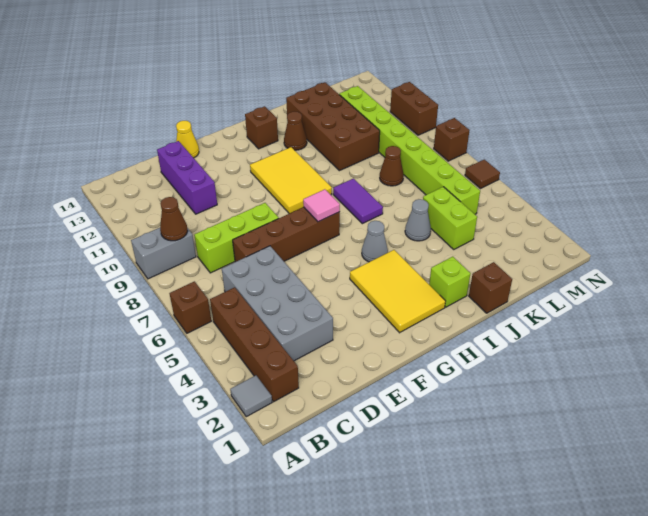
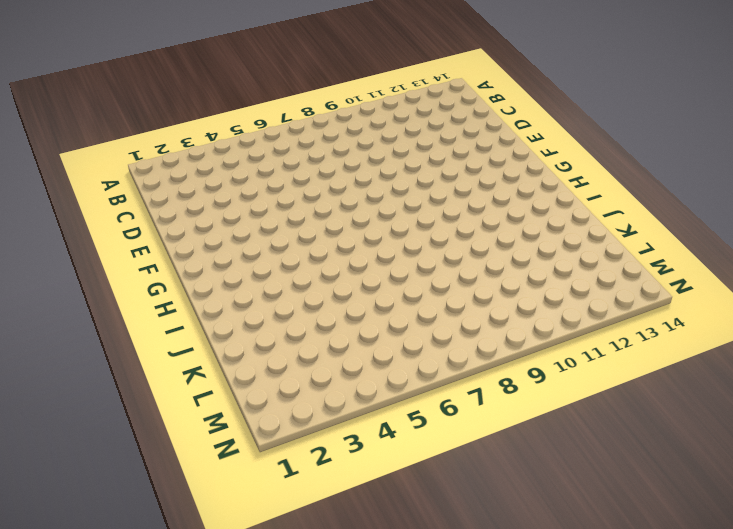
none -> grey 1x1 tile [230,375,272,417]
none -> brown 1x1 brick [170,281,211,333]
none -> grey 1x2 brick [131,228,196,279]

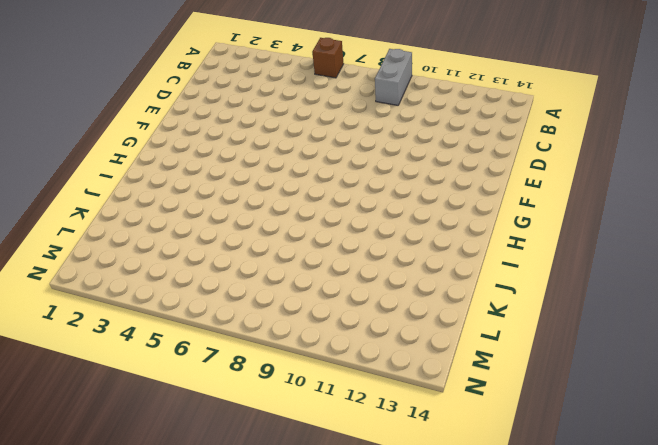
none -> grey 1x1 tile [230,375,272,417]
none -> brown 1x4 brick [210,287,299,402]
none -> grey 2x4 brick [222,246,333,361]

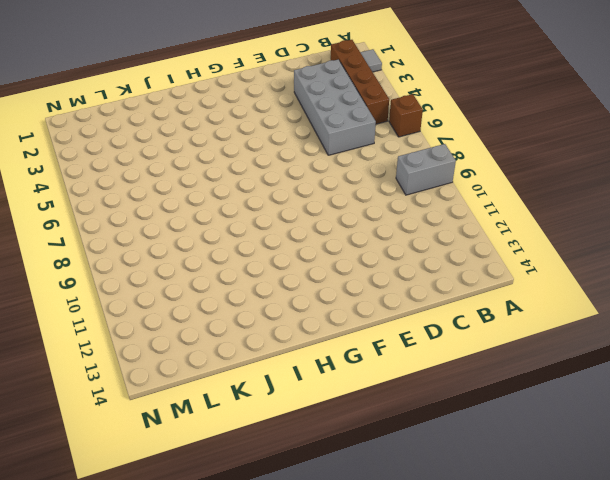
none -> lime 1x3 brick [194,203,279,273]
none -> brown 1x4 brick [233,207,340,262]
none -> purple 1x3 brick [157,141,217,214]

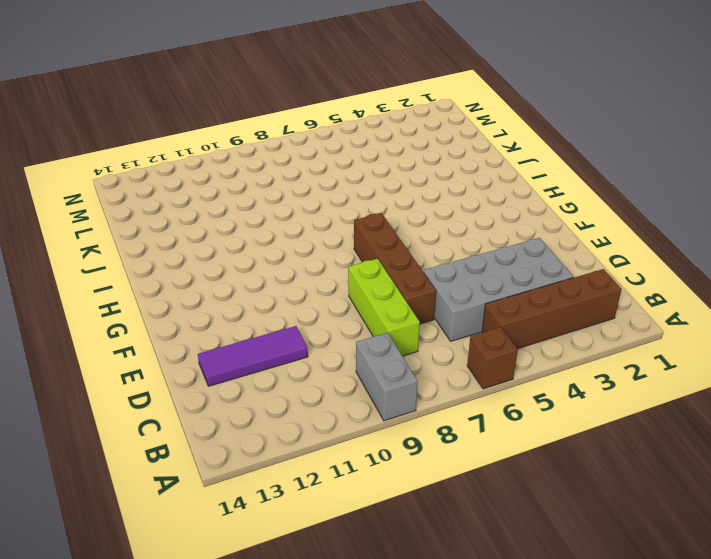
purple 1x3 tile [198,326,308,386] -> purple 1x3 brick [157,141,217,214]
none -> grey 1x1 tile [230,375,272,417]
none -> yellow 1x1 cone [176,121,199,158]
none -> yellow 2x3 tile [350,250,445,333]

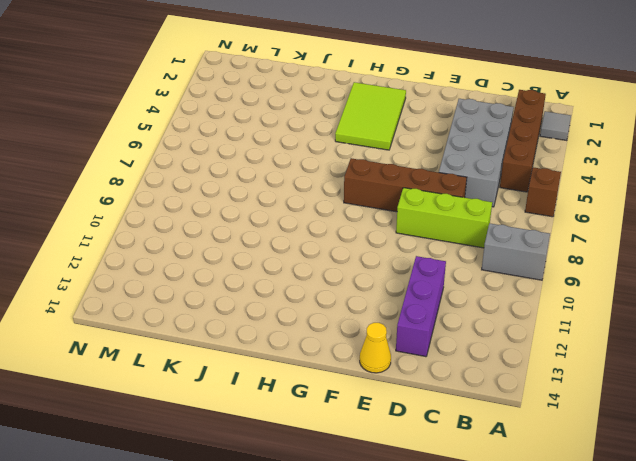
lime 2x3 tile [335,82,406,150] -> yellow 2x3 tile [350,250,445,333]
none -> yellow 2x3 tile [250,147,332,214]
none -> grey 1x1 cone [362,221,388,262]
none -> brown 1x1 brick [245,106,278,149]

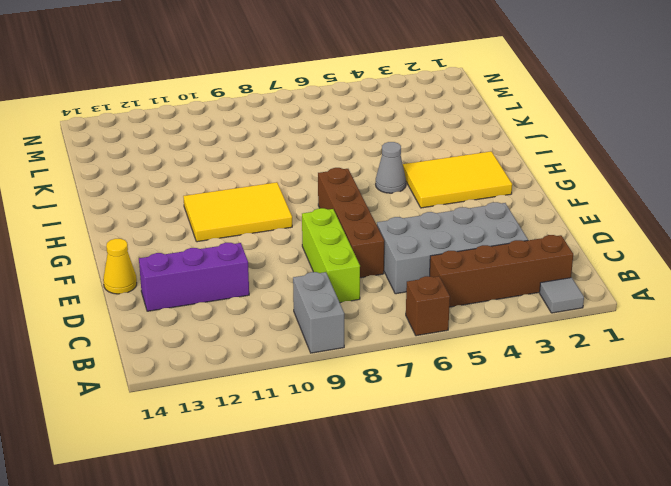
none -> brown 1x1 brick [245,106,278,149]
none -> lime 1x1 brick [429,257,471,307]
none -> purple 1x2 tile [333,179,383,224]

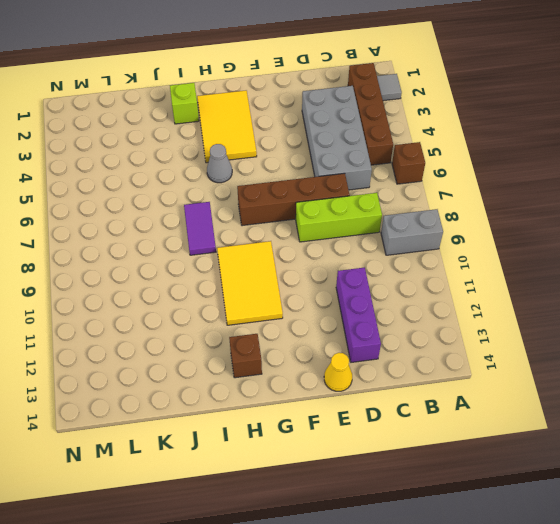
none -> brown 1x1 cone [284,112,307,150]
none -> brown 1x1 brick [469,262,512,313]
none -> grey 1x1 cone [405,199,431,241]

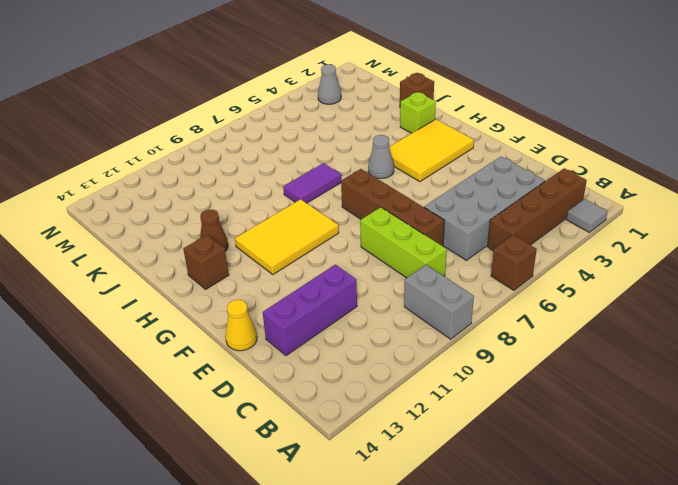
grey 1x1 cone [318,64,341,104] -> grey 1x1 cone moved to [405,199,431,241]
none -> brown 2x4 brick [286,82,380,171]
none -> lime 1x2 brick [423,187,477,249]
none -> brown 1x1 cone [380,146,404,186]

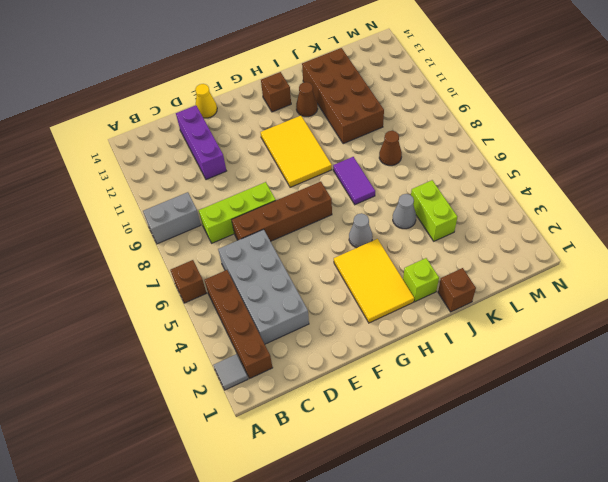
none -> lime 1x8 brick [339,86,480,214]
none -> brown 1x1 tile [465,160,500,188]
none -> brown 1x1 brick [434,118,470,161]

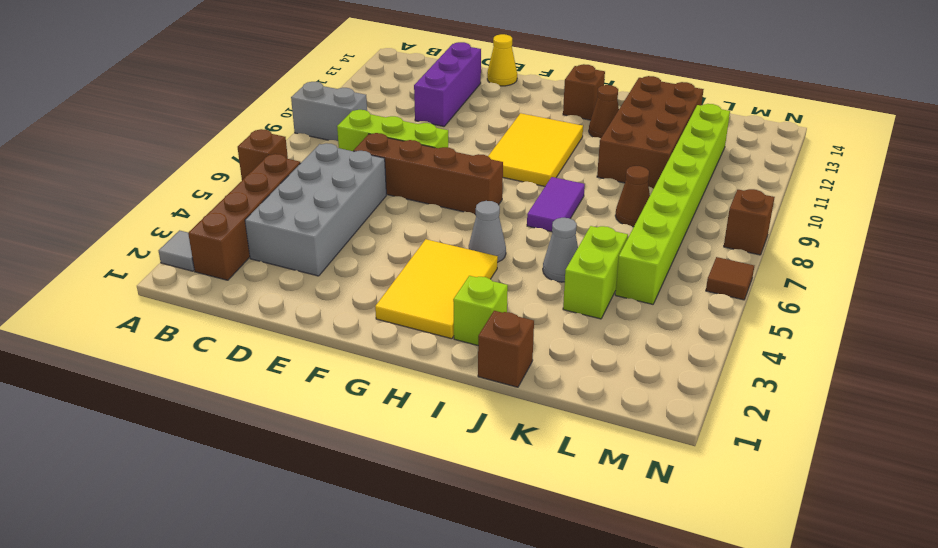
none -> brown 1x2 brick [390,82,438,135]
none -> brown 1x1 cone [160,197,188,241]
none -> pink 1x1 tile [303,189,340,222]

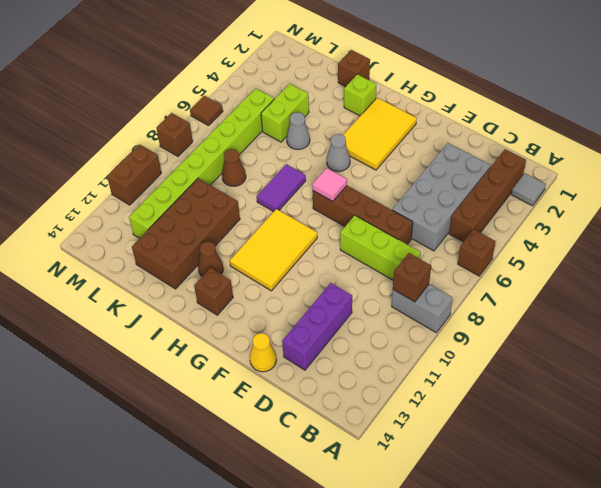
brown 1x1 brick [393,253,431,302] -> brown 1x1 cone [160,197,188,241]

